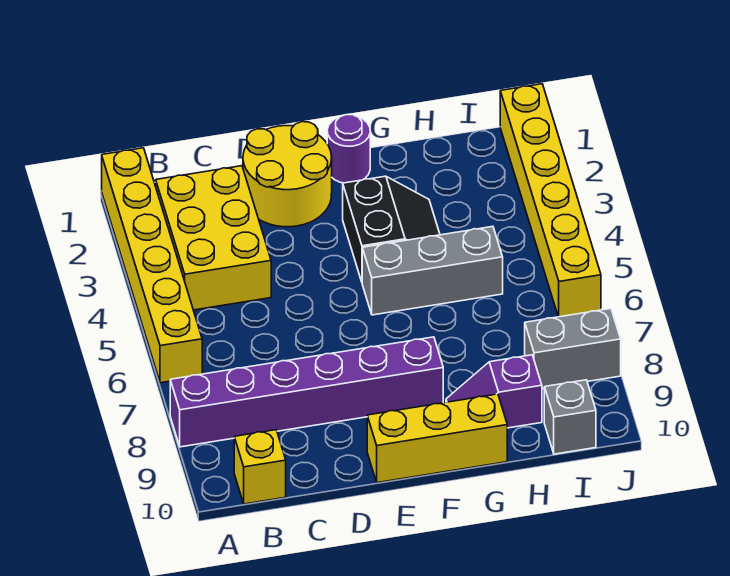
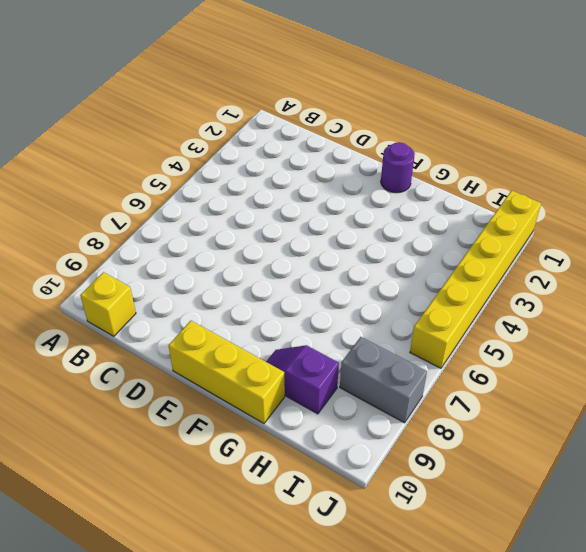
none -> yellow 1x6 brick [102,148,202,383]
none -> purple 1x6 brick [170,337,443,447]
none -> yellow 2x3 brick [156,166,271,310]

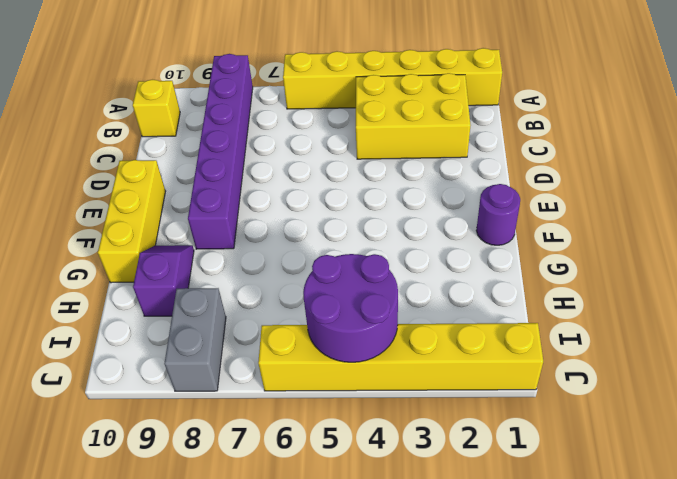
purple 2x2 round brick [303,254,398,362] -> none
none -> yellow 2x2 round brick [243,122,332,227]
none -> black 2x2 slope [343,176,440,282]
none -> grey 1x3 brick [362,226,503,315]

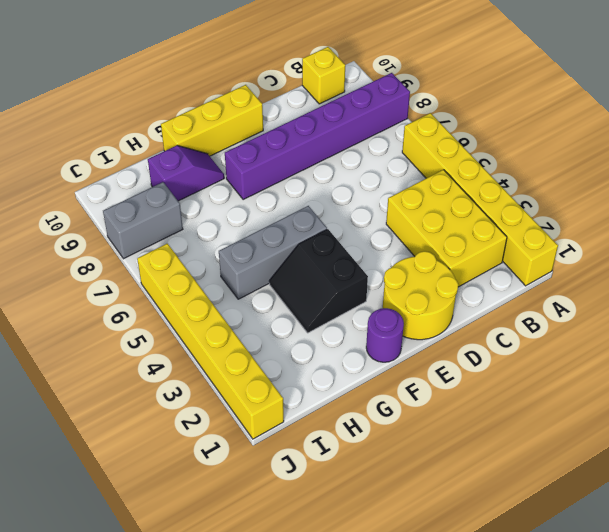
none -> grey 1x1 brick [544,380,596,454]

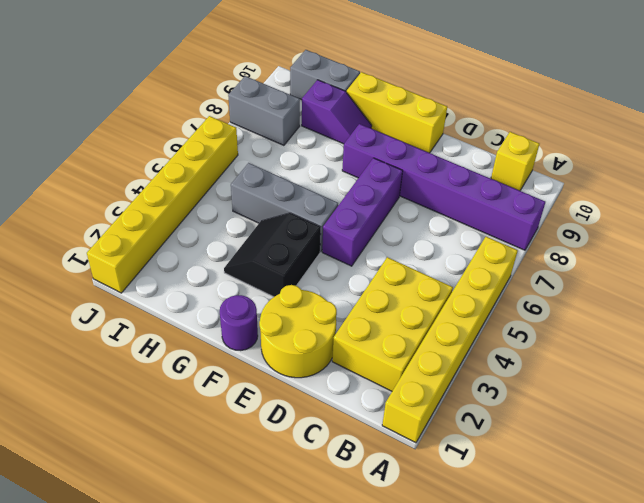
purple 1x3 brick [322,158,403,266] -> none
grey 1x2 brick [290,50,360,100] -> grey 1x1 brick [544,380,596,454]

